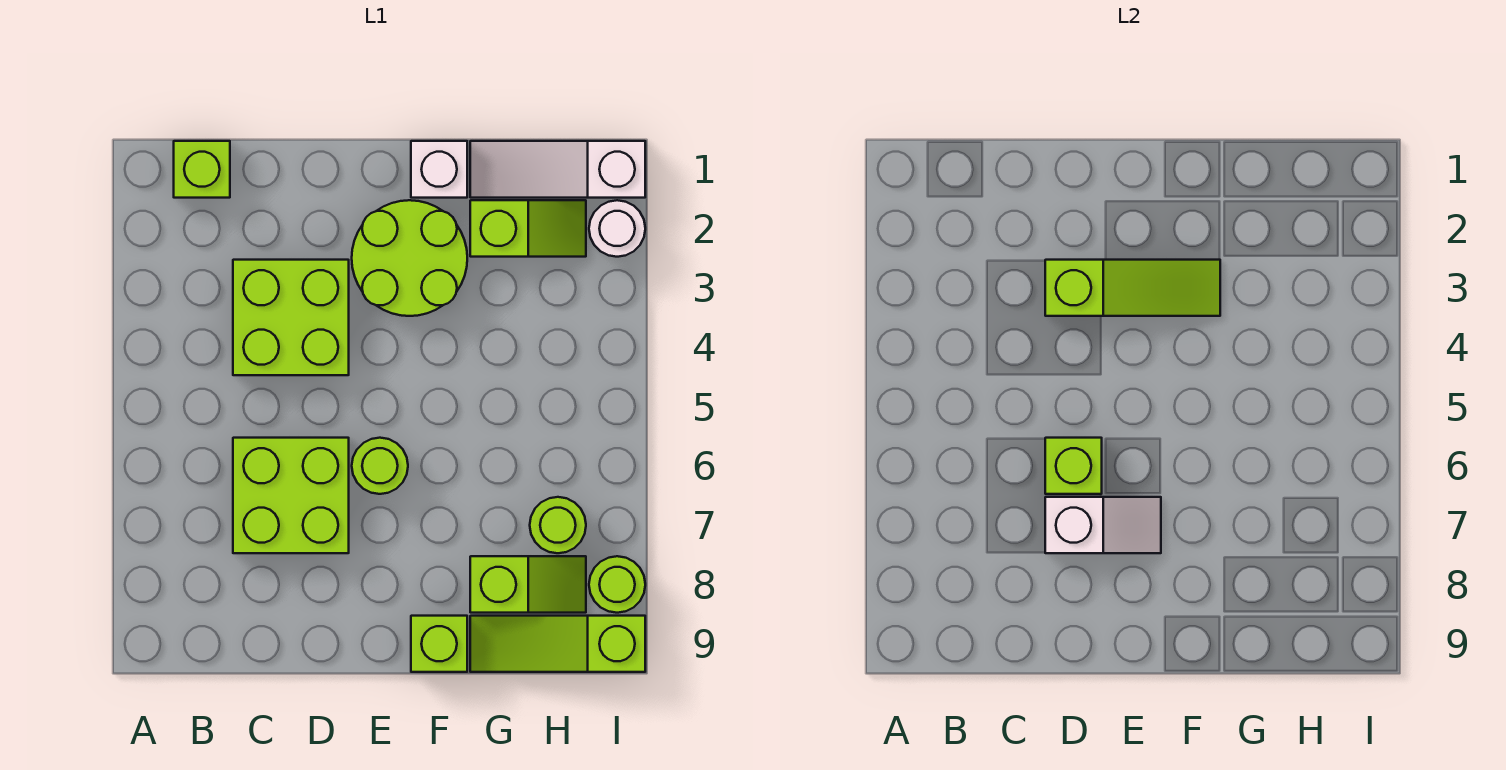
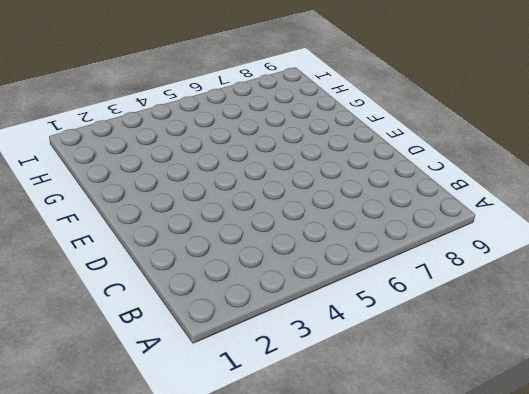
none -> lime 1x1 brick [174,141,230,198]
none -> lime 2x2 brick [233,260,349,375]
none -> lime 2x2 brick [233,438,349,553]

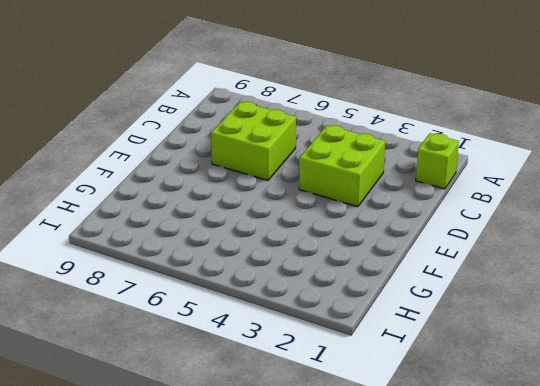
none -> lime 2x2 round brick [352,200,467,316]
none -> lime 1x1 round brick [352,438,408,494]
none -> white 1x1 brick [411,141,467,198]

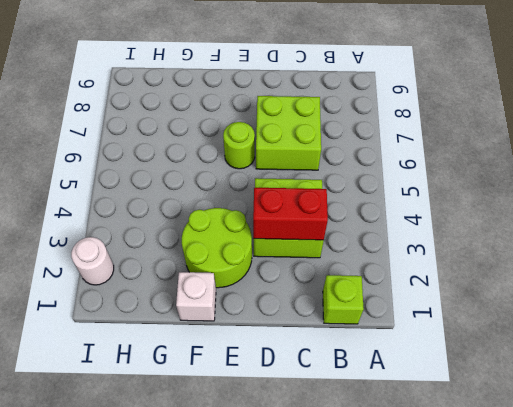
red 1x2 brick [253,188,328,240] -> lime 1x3 slope [1045,260,1220,316]
none -> lime 1x1 brick [411,616,467,672]
none -> white 1x3 slope [470,141,645,198]
none -> lime 1x2 slope [470,200,586,257]

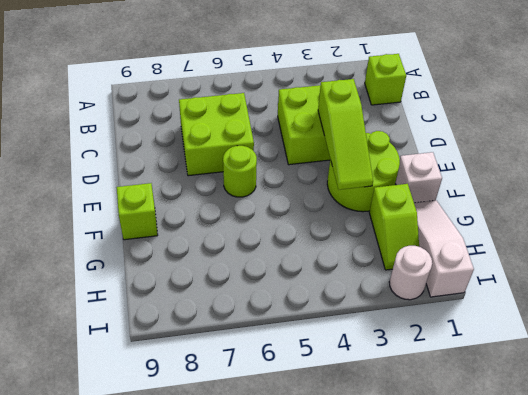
none -> lime 1x2 slope [470,556,586,613]
none -> lime 1x3 slope [470,616,645,672]
none -> lime 1x1 round brick [530,497,586,553]

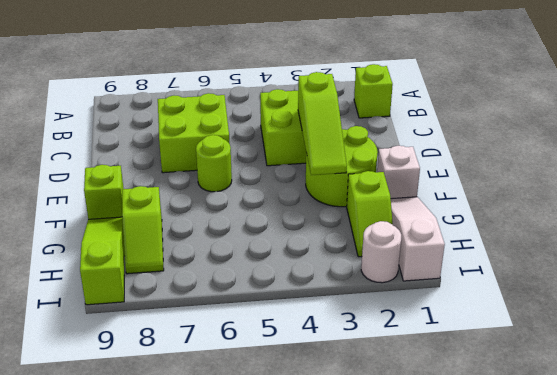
none -> lime 1x1 round brick [530,497,586,553]
none -> lime 1x1 round brick [589,556,645,613]
none -> lime 1x1 brick [1045,438,1102,494]

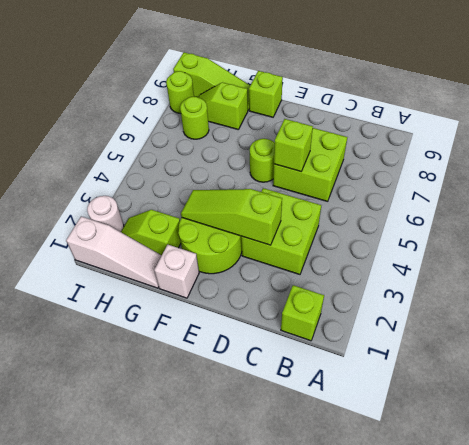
none -> white 1x2 slope [1045,497,1161,553]

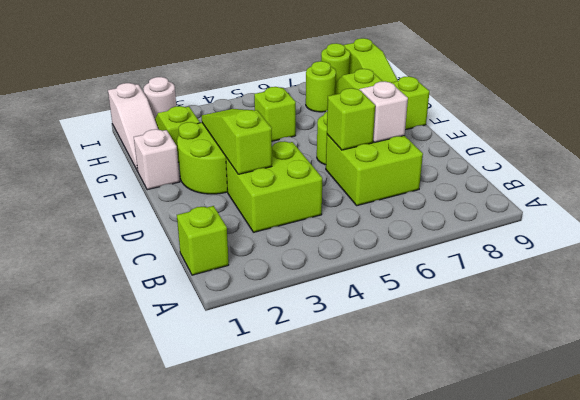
lime 1x1 brick [254,87,296,141] -> none

